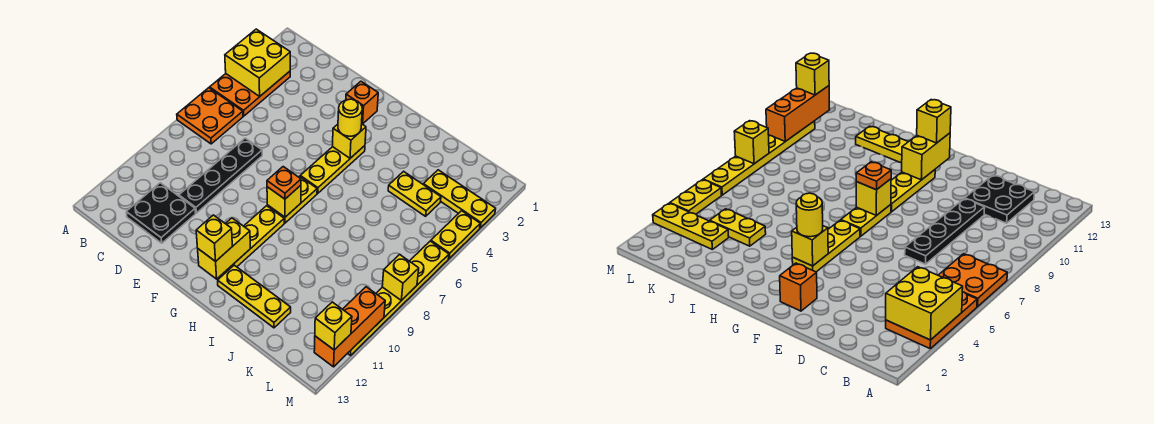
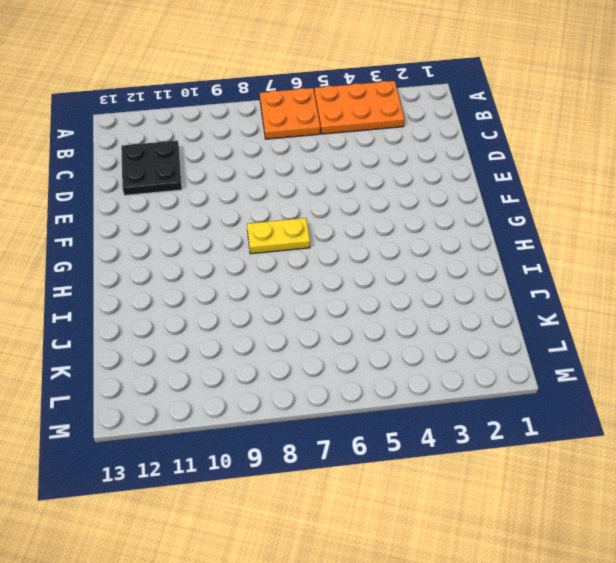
none -> black 1x4 plate [179,138,262,213]
none -> orange 1x1 brick [346,81,378,124]
none -> yellow 1x3 plate [300,146,365,193]

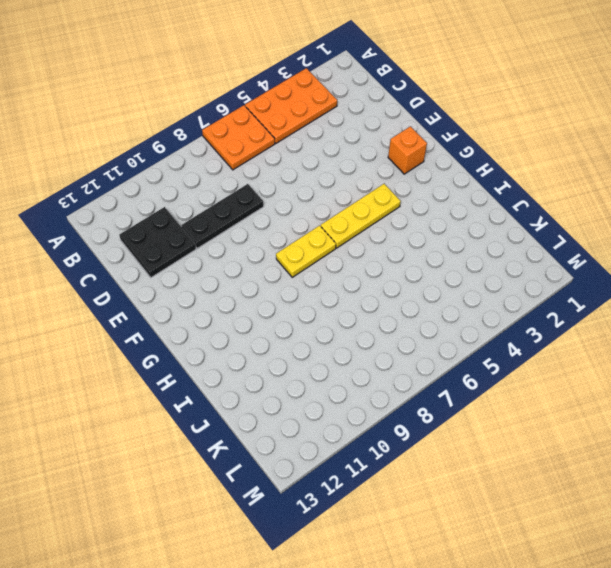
black 1x3 plate [181,184,264,248] -> black 1x4 plate [179,138,262,213]
none -> yellow 1x3 plate [231,206,284,267]
none -> yellow 1x3 plate [218,265,291,328]
none -> yellow 1x2 plate [388,171,441,216]

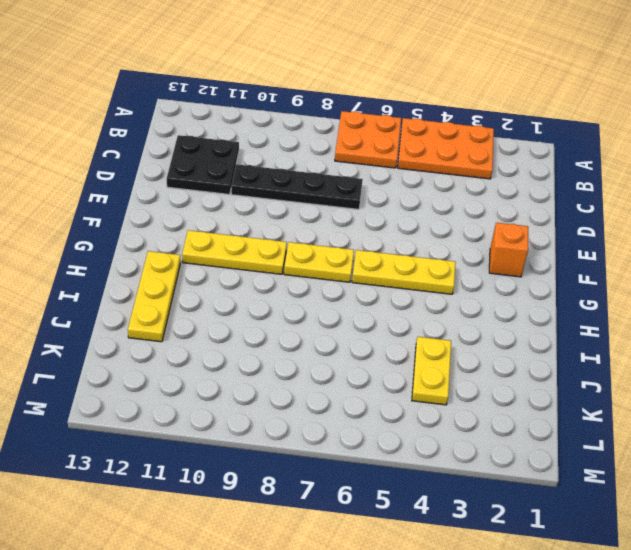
none -> yellow 1x3 plate [423,170,496,228]
none -> yellow 1x2 plate [431,211,480,259]
none -> yellow 1x6 plate [347,241,449,355]

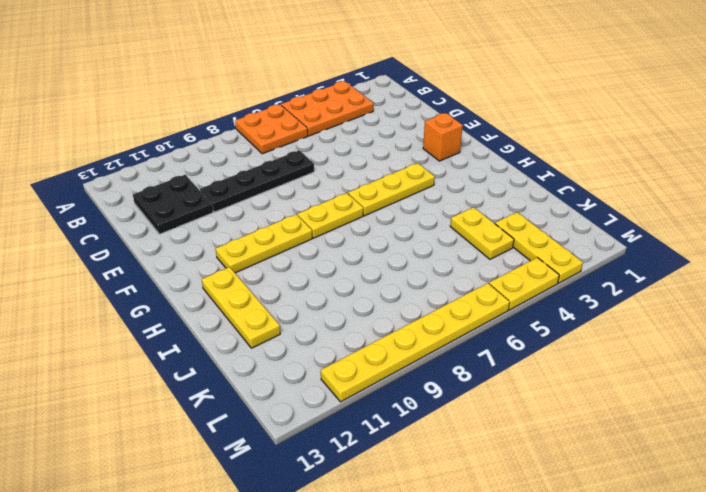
none -> yellow 2x2 brick [225,29,290,97]
none -> yellow 1x1 brick [333,124,366,158]
none -> yellow 1x1 brick [267,185,301,217]

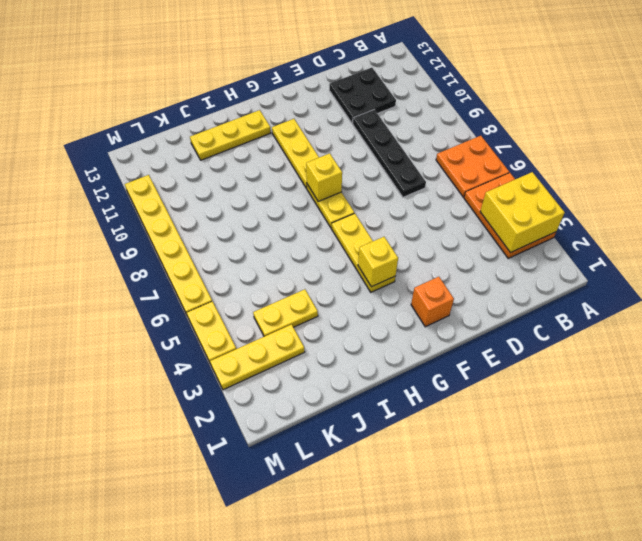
none -> yellow 1x2 brick [198,218,250,279]
none -> yellow 1x1 brick [382,254,419,301]
none -> orange 1x3 brick [314,287,385,367]

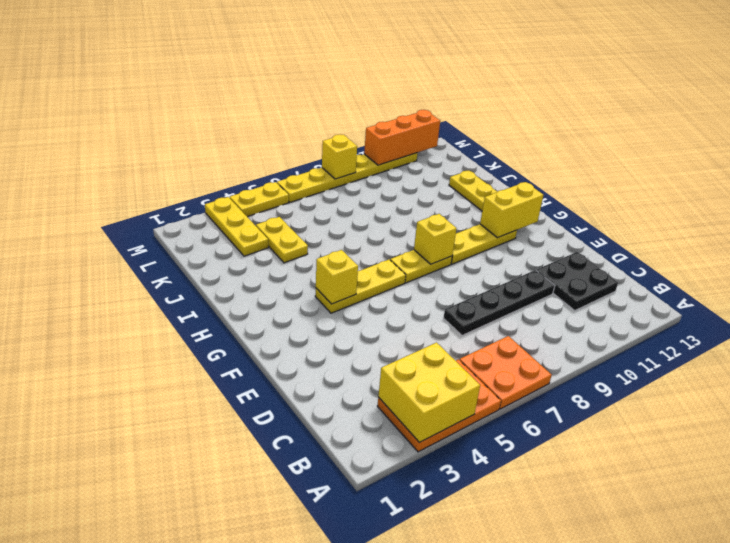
none -> orange 1x1 brick [346,81,378,124]
none -> yellow 1x1 round brick [338,99,362,136]
none -> orange 1x1 plate [267,167,301,199]

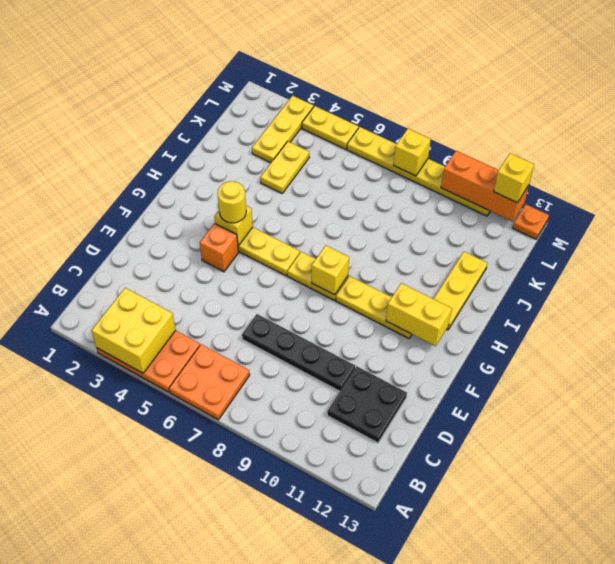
orange 1x1 brick [200,223,238,272] -> orange 1x1 brick moved to [346,81,378,124]
orange 1x1 plate [513,204,549,239] -> orange 1x1 plate moved to [267,167,301,199]
none -> yellow 1x1 brick [196,215,232,262]

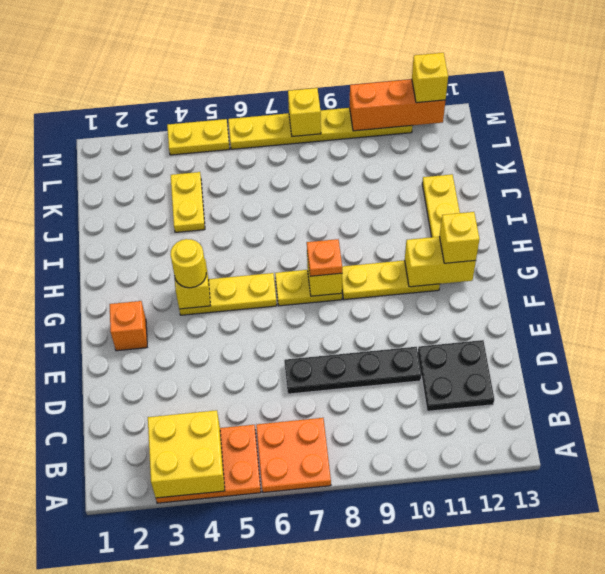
none -> yellow 1x3 plate [423,170,496,228]

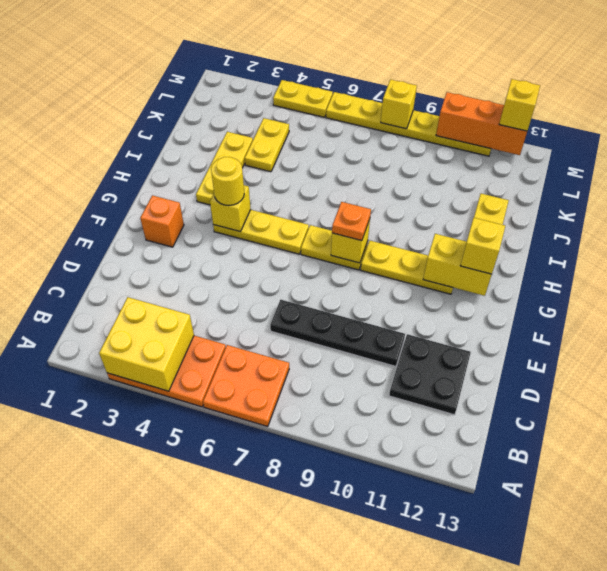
yellow 1x3 plate [196,132,253,205] -> yellow 1x3 plate moved to [423,170,496,228]

